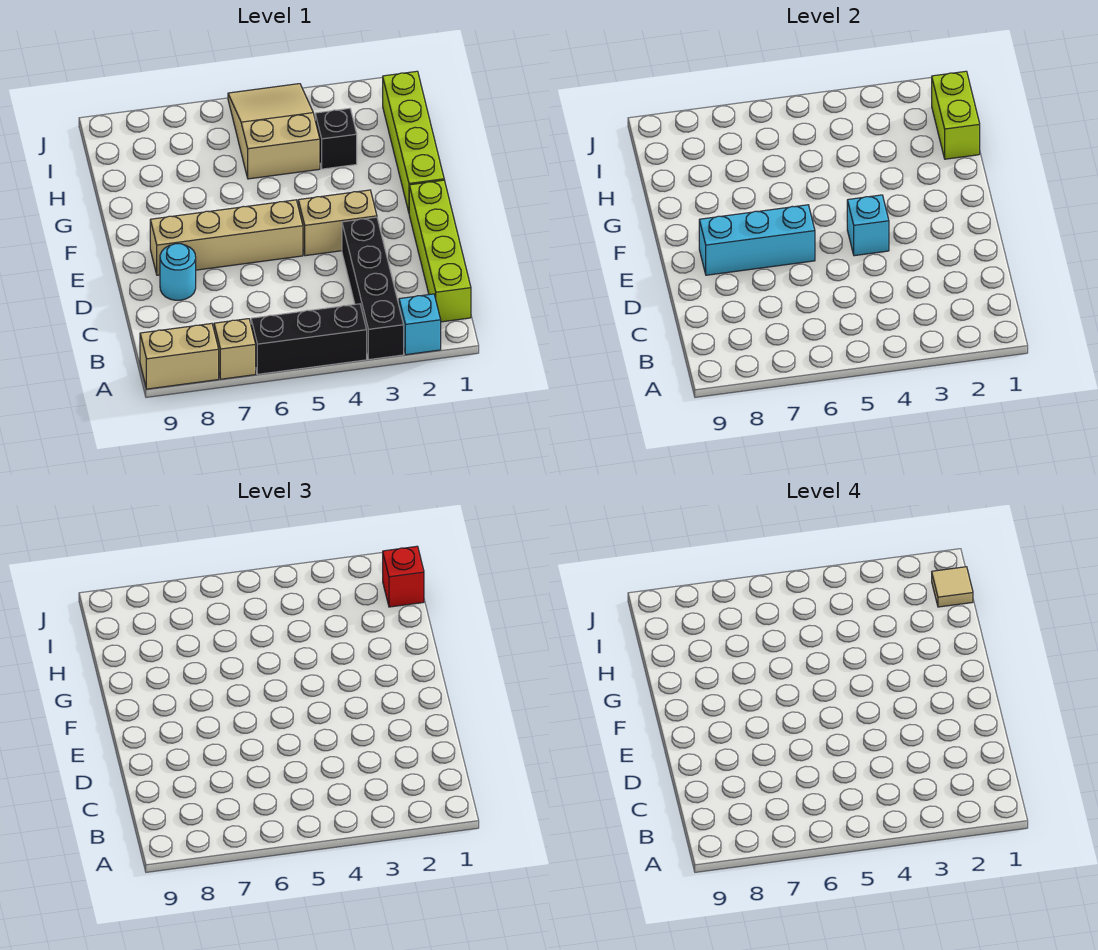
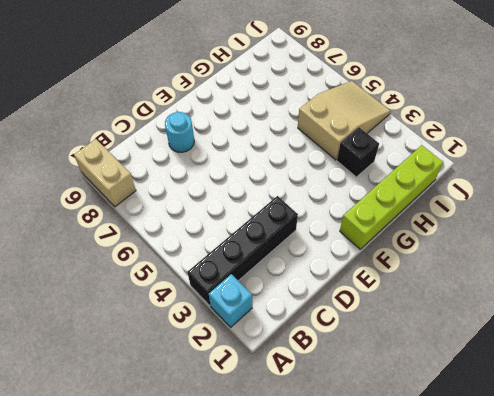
none -> black 1x3 brick [251,304,367,374]
none -> tan 1x1 brick [214,319,256,379]
none -> lime 1x4 brick [409,180,471,322]

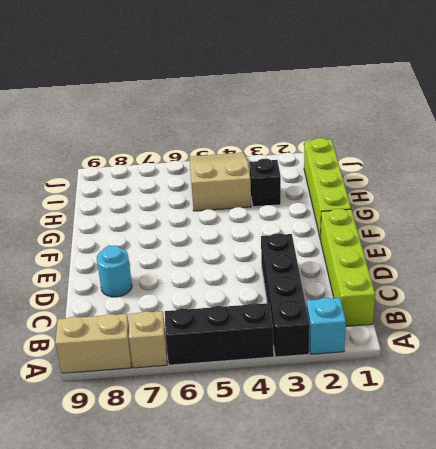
none -> tan 1x2 brick [298,190,377,256]
none -> tan 1x4 brick [150,200,303,275]
none -> cyan 1x1 brick [847,195,889,256]

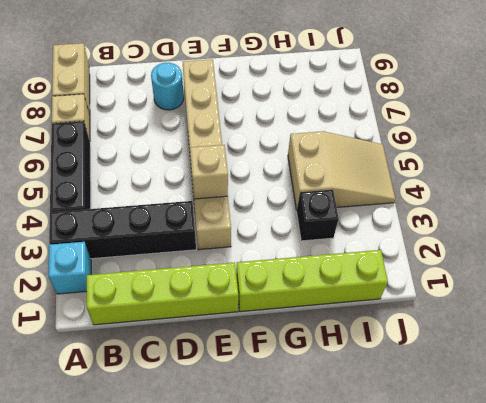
tan 1x1 brick [190,145,228,199] -> cyan 1x1 brick [847,195,889,256]
none -> cyan 1x3 brick [699,205,815,275]
none -> lime 1x2 brick [932,71,980,159]
none -> red 1x1 brick [383,546,424,607]

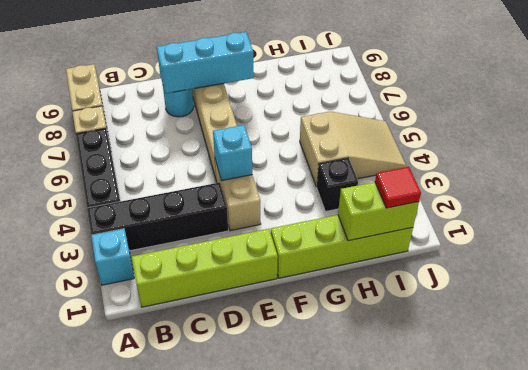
cyan 1x3 brick [157,32,254,94] -> cyan 1x3 brick turned to [699,205,815,275]
red 1x1 tile [375,167,421,208] -> red 1x1 brick [383,546,424,607]
none -> tan 1x1 tile [932,567,973,607]

